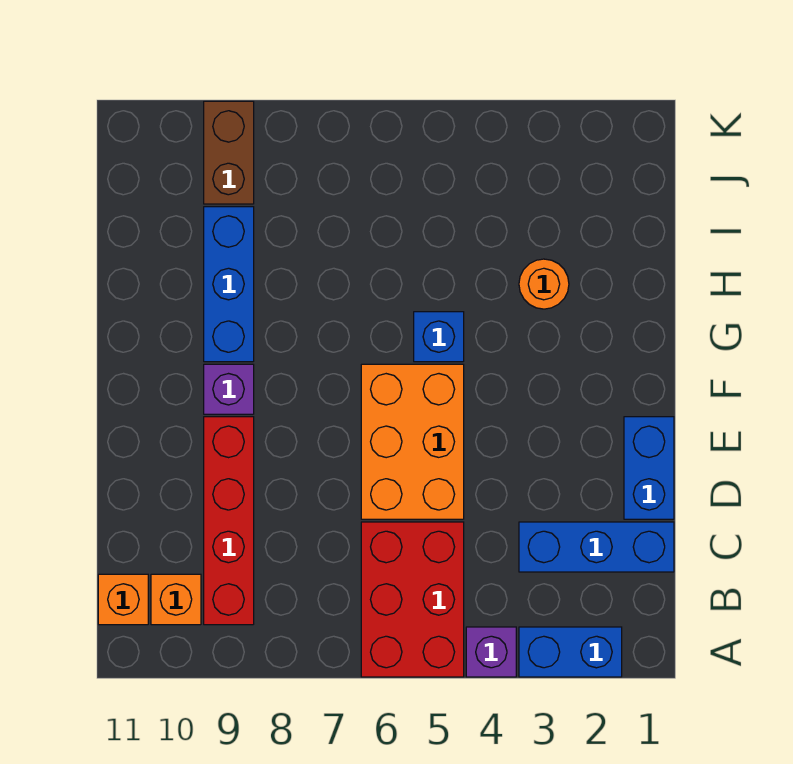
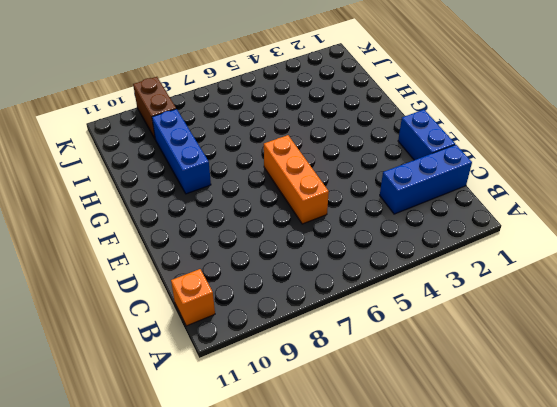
orange 1x3 brick [264,135,329,224] -> orange 2x3 brick [361,364,464,519]
none -> blue 1x2 brick [519,627,622,677]
none -> purple 1x1 brick [466,627,516,677]
none -> red 2x3 brick [361,522,464,677]

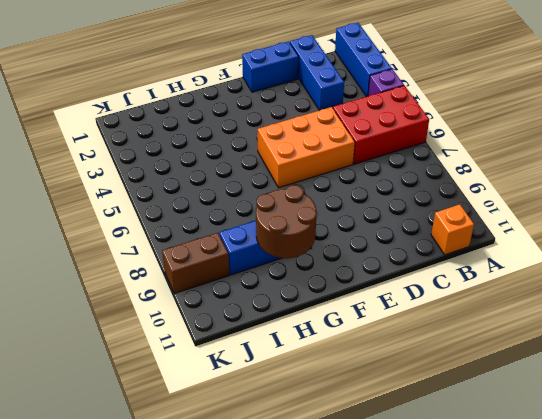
blue 1x3 brick [335,23,392,97] -> blue 1x2 brick [519,627,622,677]
brown 2x2 round brick [256,185,317,258] -> none
none -> red 1x4 brick [204,417,254,625]
none -> orange 1x1 brick [151,574,201,625]
none -> purple 1x1 brick [204,364,254,414]

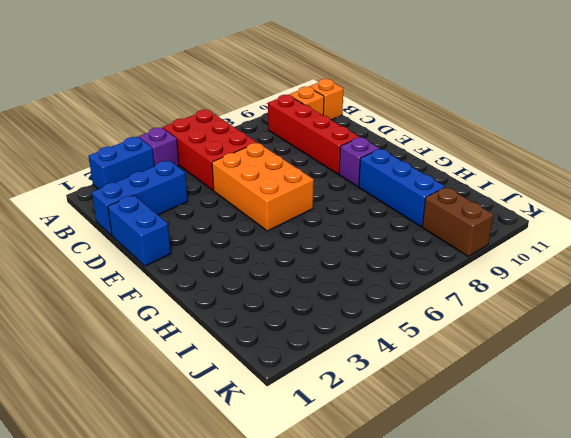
none -> blue 1x1 brick [414,312,464,362]
none -> orange 1x1 round brick [519,259,569,309]

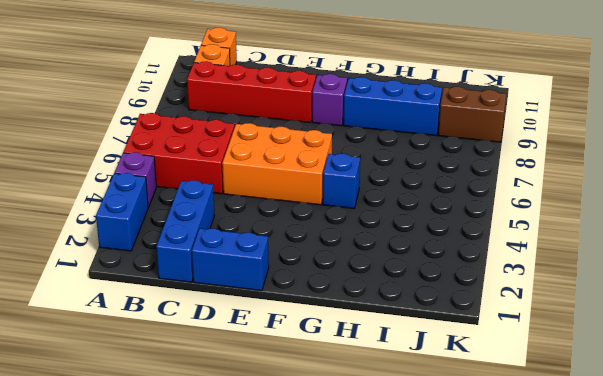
none -> orange 1x1 round brick [519,259,569,309]

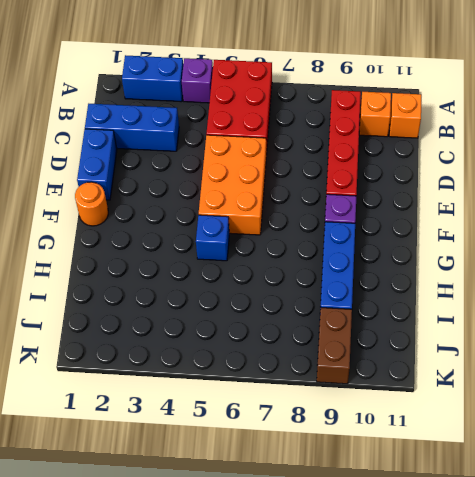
orange 1x1 round brick [75,182,108,226] -> orange 1x1 round brick moved to [519,259,569,309]

